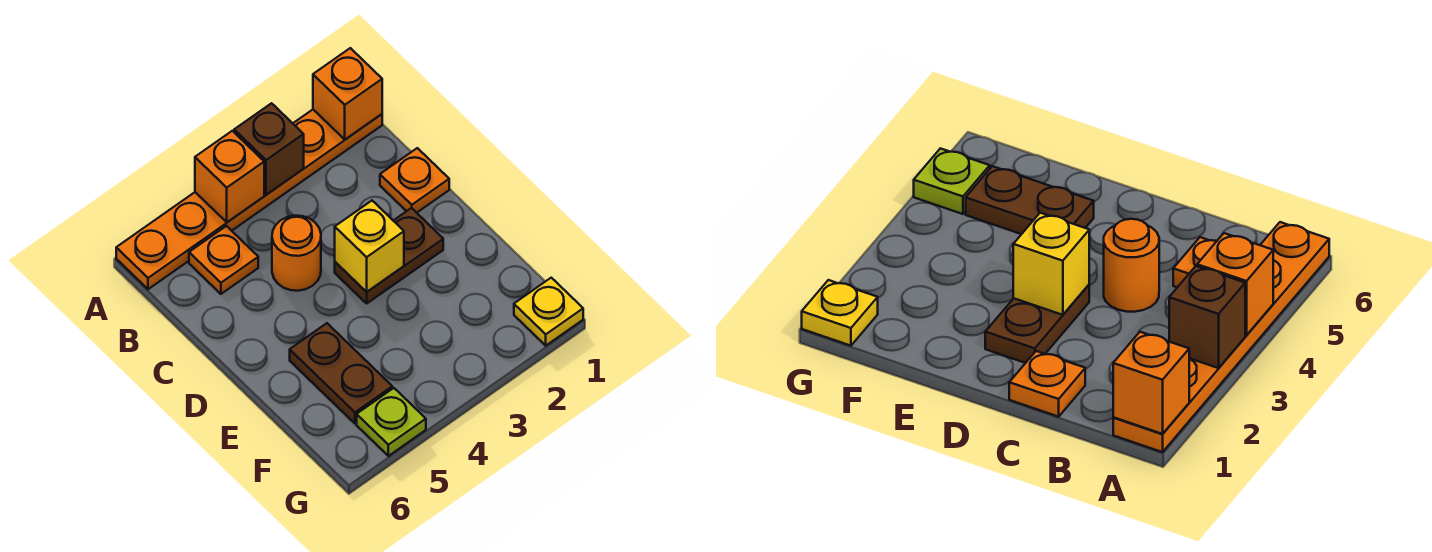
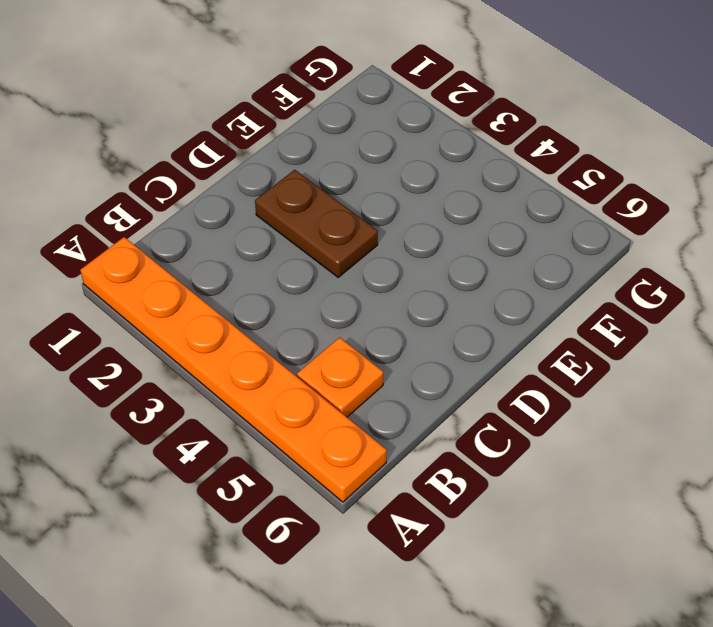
none -> orange 1x1 plate [380,148,449,213]
none -> orange 1x1 round brick [272,216,321,291]
none -> brown 1x2 plate [290,323,392,423]

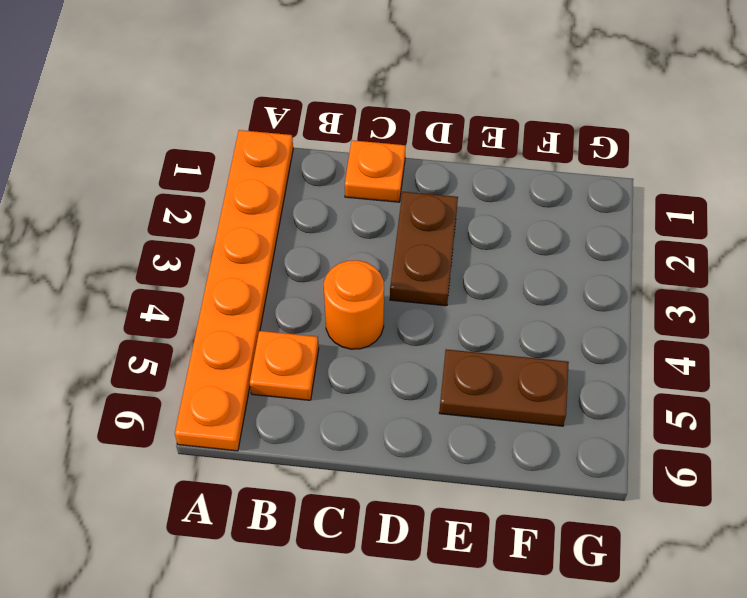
none -> yellow 1x1 plate [514,278,583,346]
none -> lime 1x1 plate [357,388,426,456]
none -> orange 1x1 brick [313,48,382,139]

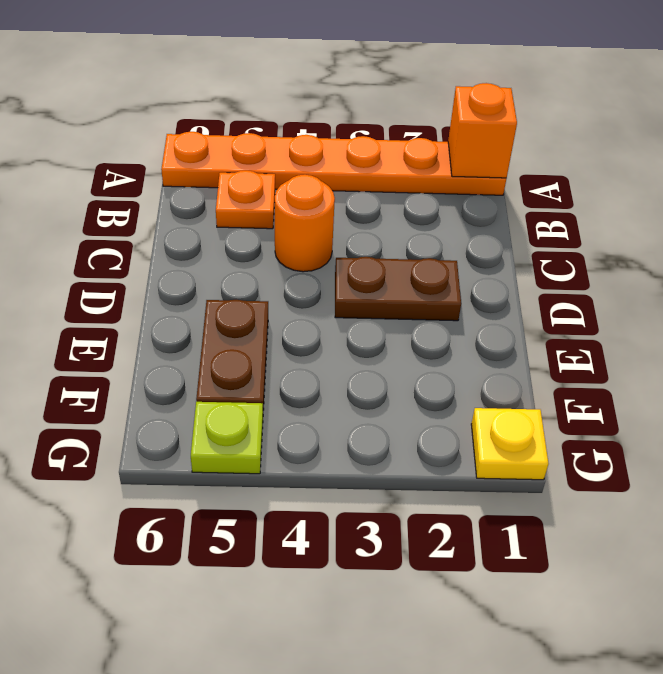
none -> orange 1x1 plate [380,148,449,213]
none -> brown 1x1 brick [234,103,304,195]
none -> orange 1x1 brick [195,131,264,222]

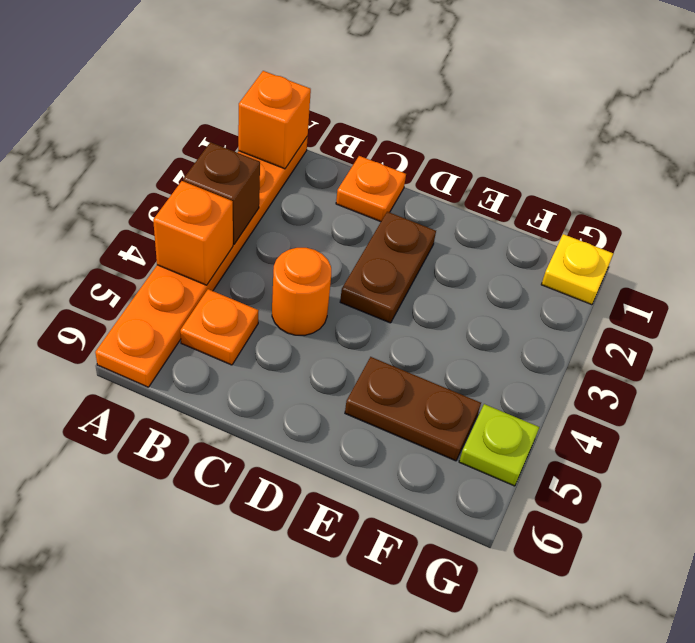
none -> yellow 1x1 brick [335,201,404,292]

